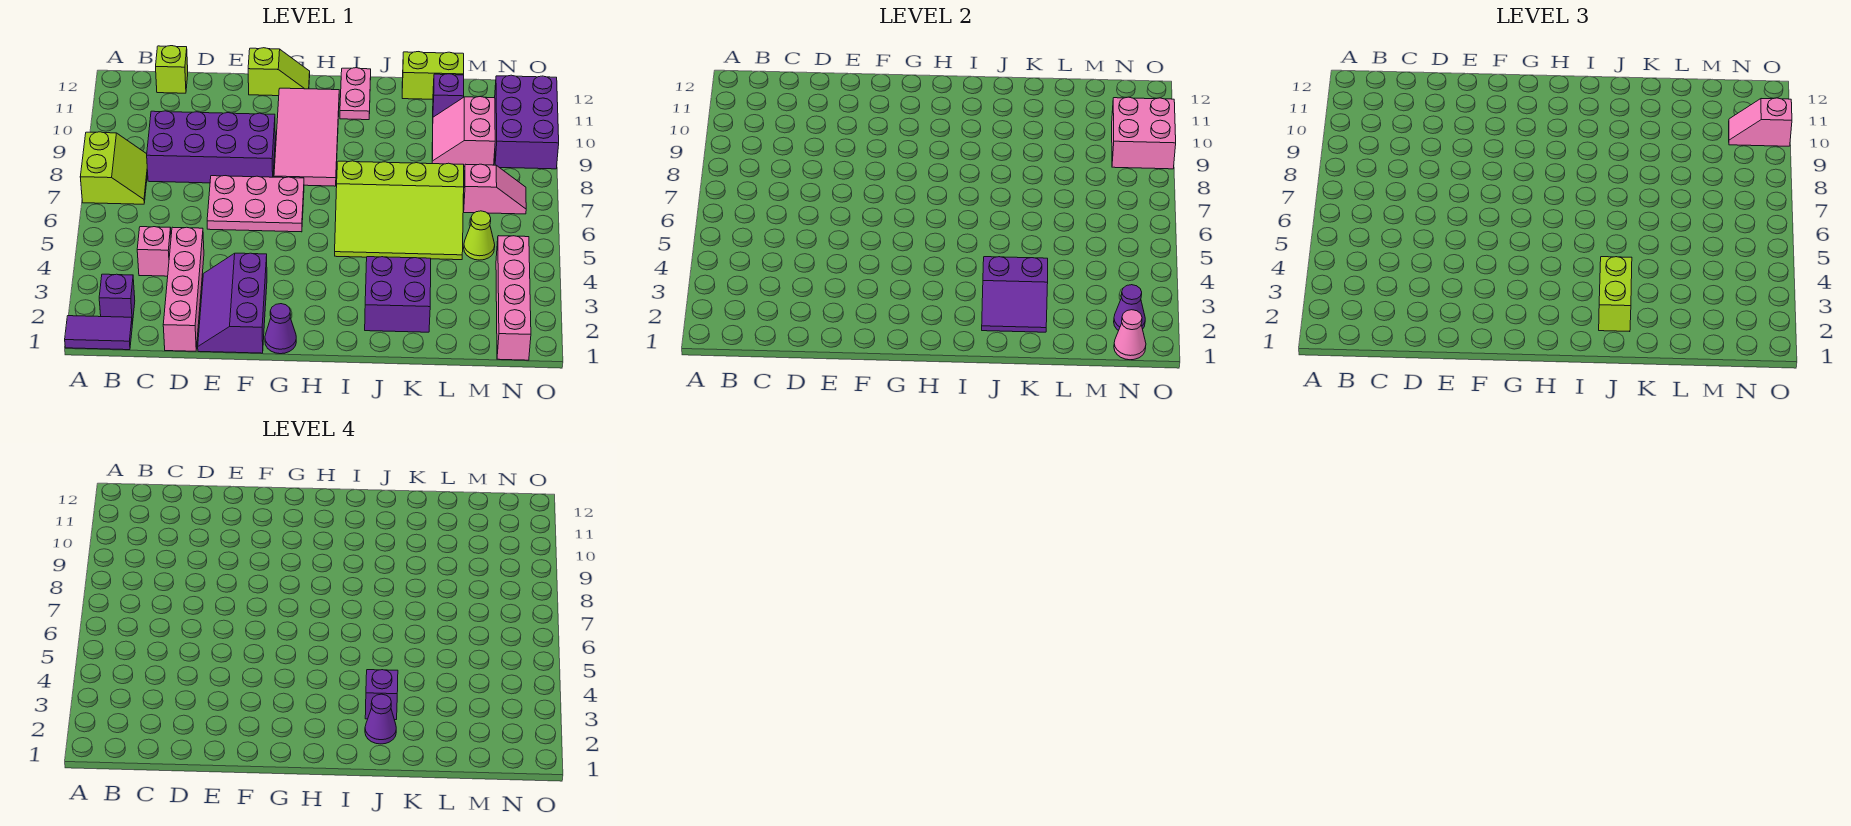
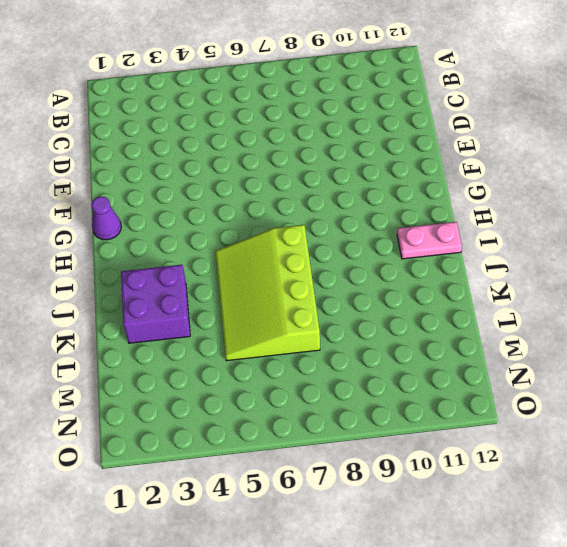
none -> purple 1x2 tile [65,316,132,350]
none -> lime 2x2 slope [80,132,148,204]
none -> purple 1x1 brick [99,274,135,324]
none -> pink 1x1 brick [137,227,171,276]

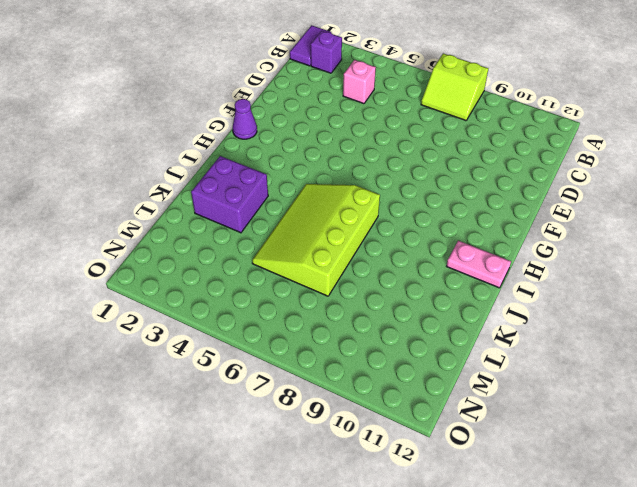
none -> purple 2x4 brick [147,111,275,183]
none -> lime 1x1 brick [156,46,188,93]
none -> pink 1x4 brick [163,227,204,351]
none -> purple 2x3 slope [198,253,267,353]

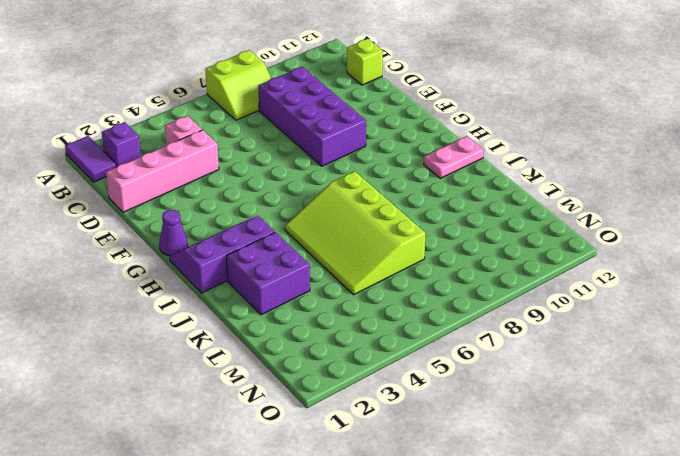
purple 2x3 slope [170,216,275,293] -> purple 2x3 slope moved to [198,253,267,353]
none -> pink 2x3 plate [207,176,304,232]
none -> lime 1x2 slope [248,48,310,96]
none -> pink 2x4 tile [274,88,339,186]
none -> lime 1x2 brick [402,52,464,99]

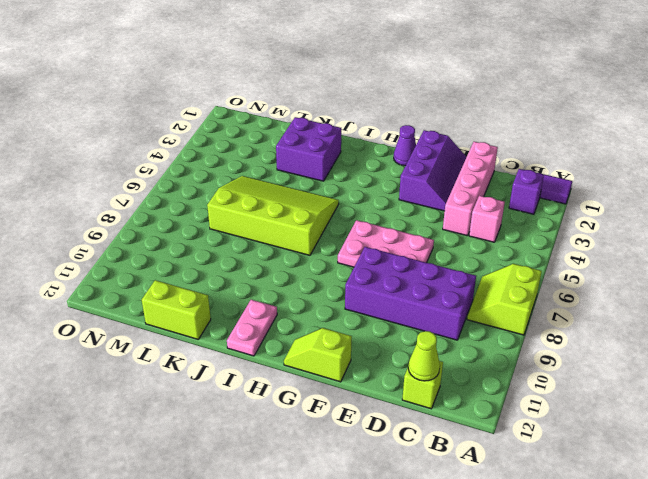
lime 1x1 cone [408,331,440,381] -> lime 1x1 cone moved to [464,211,495,260]
none -> pink 2x4 tile [274,88,339,186]
none -> pink 2x2 slope [432,97,495,167]
none -> purple 1x1 brick [433,74,464,117]
none -> pink 1x2 slope [464,164,526,214]

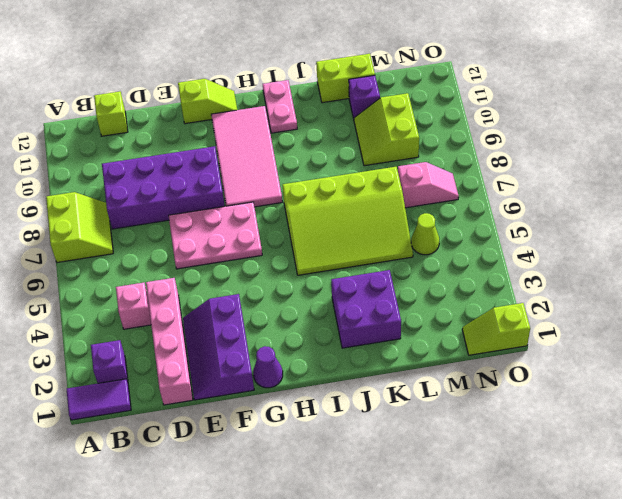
lime 2x2 slope [354,93,419,166] -> pink 2x2 slope [432,97,495,167]
lime 1x2 slope [462,303,530,355] -> pink 1x4 brick [496,236,531,360]
none -> purple 2x3 brick [495,75,559,169]
none -> purple 2x2 slope [982,257,1048,332]
none -> pink 1x1 cone [1114,310,1146,360]
none -> purple 1x1 cone [1114,285,1145,331]

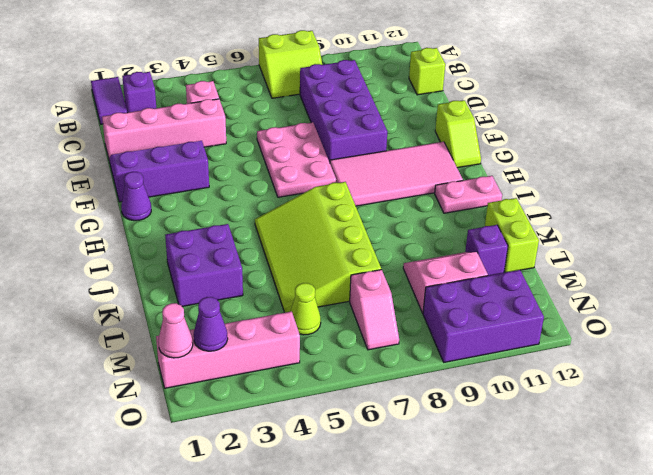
none -> purple 2x2 slope [982,257,1048,332]
none -> pink 2x2 brick [1112,97,1176,169]
none -> lime 1x2 brick [1599,257,1632,332]
none -> pink 1x2 slope [1729,98,1792,146]

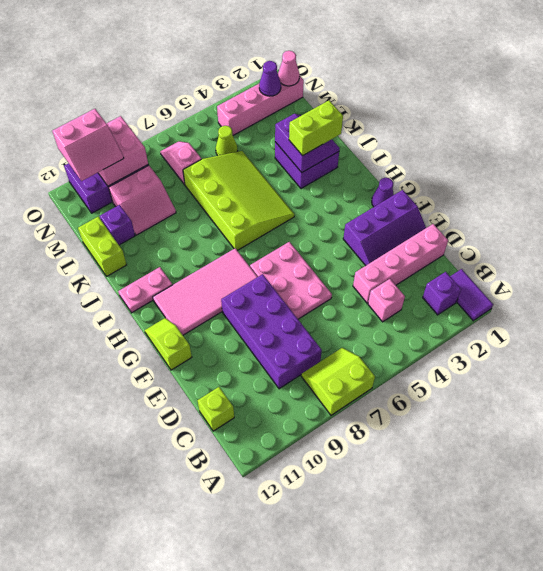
pink 2x2 slope [52,109,124,181] -> pink 1x2 slope [1729,98,1792,146]
none -> purple 1x1 cone [365,694,396,744]
none -> purple 1x1 brick [365,670,398,720]

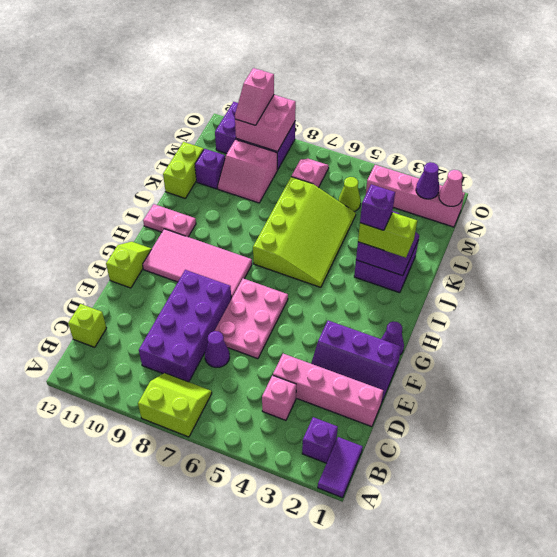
purple 1x1 cone [205,331,230,368] -> purple 1x1 cone moved to [365,694,396,744]

